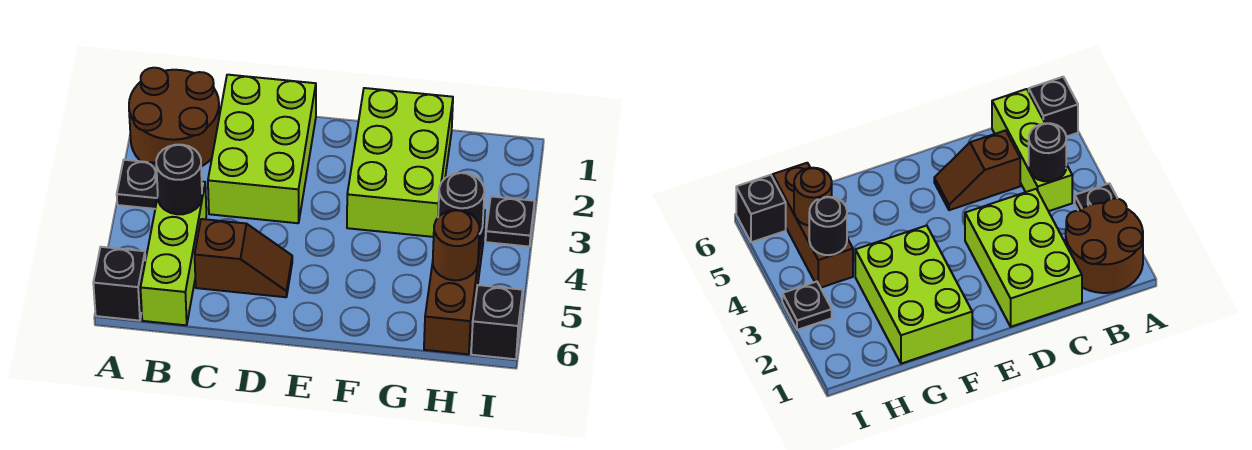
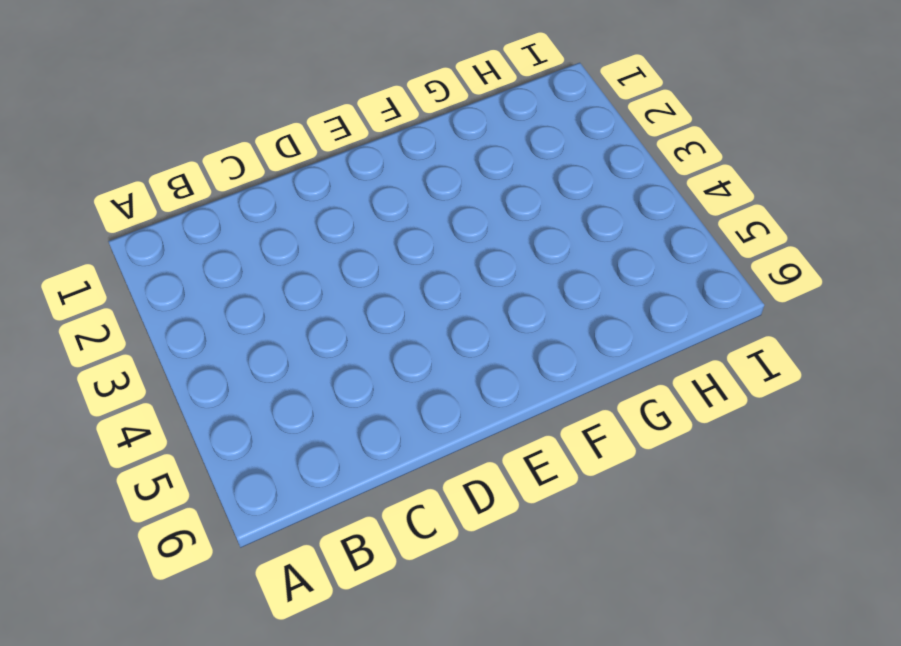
none -> brown 2x2 round brick [129,68,219,167]
none -> black 1x1 plate [117,160,158,209]
none -> black 1x1 brick [93,247,146,321]

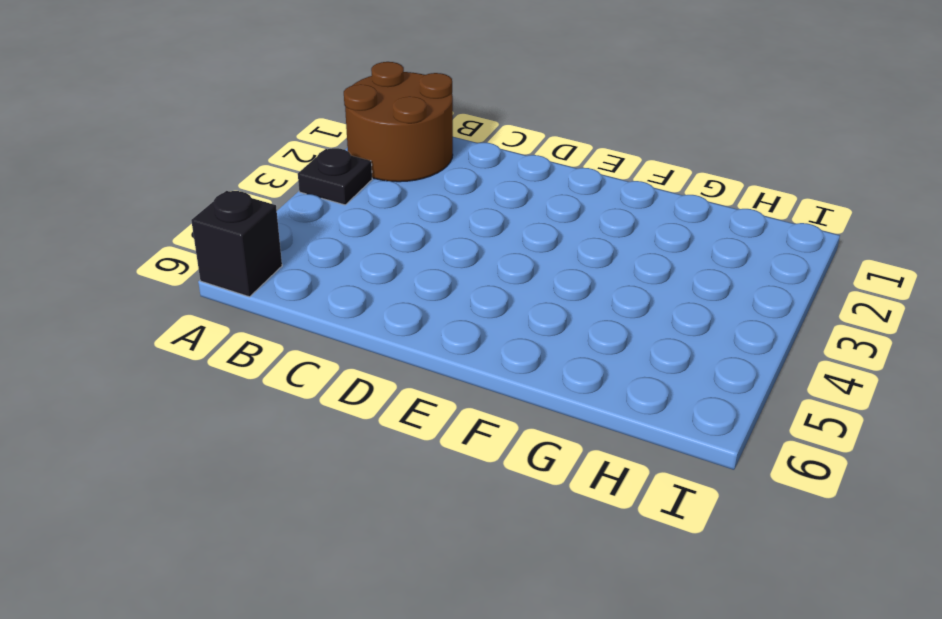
none -> lime 1x3 brick [141,182,206,325]
none -> lime 2x3 brick [208,75,316,223]
none -> brown 1x2 slope [195,219,292,297]

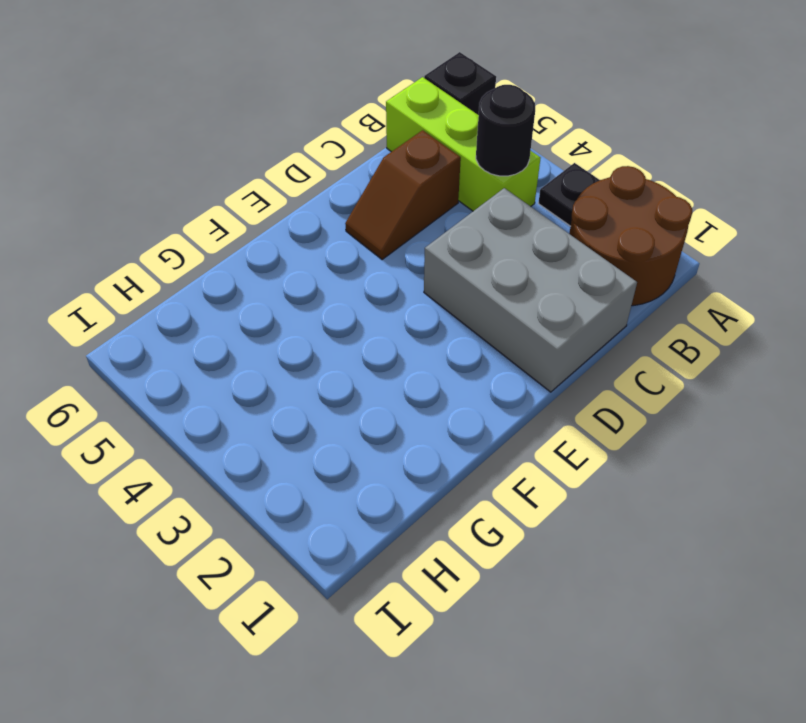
grey 2x3 brick [424,188,637,392] -> lime 2x3 brick [208,75,316,223]
none -> lime 2x3 brick [347,88,453,237]
none -> brown 1x3 brick [424,210,485,354]
none -> black 1x1 plate [486,196,535,247]

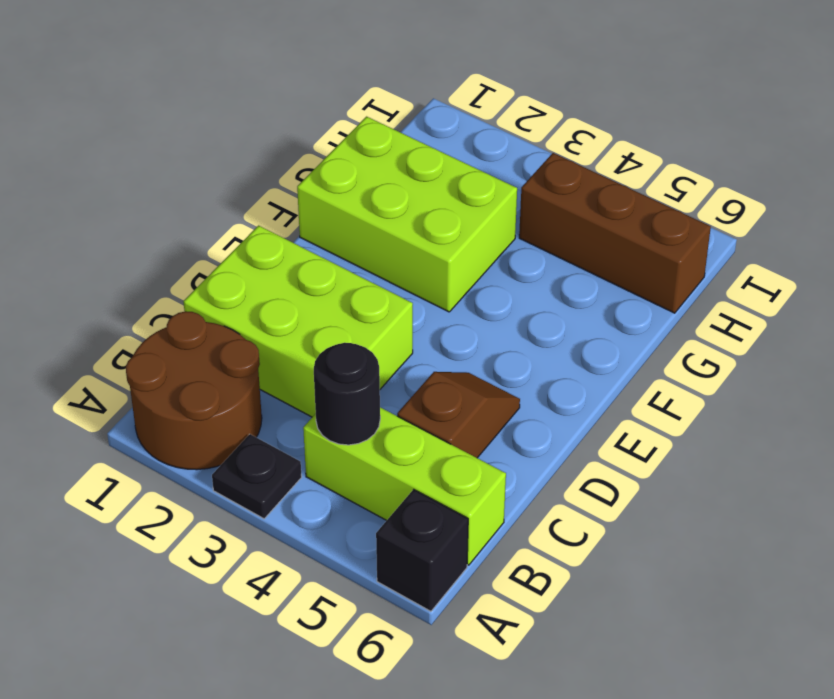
none -> black 1x1 plate [486,196,535,247]
none -> black 1x1 brick [471,285,523,359]
none -> black 1x1 round brick [438,173,484,234]

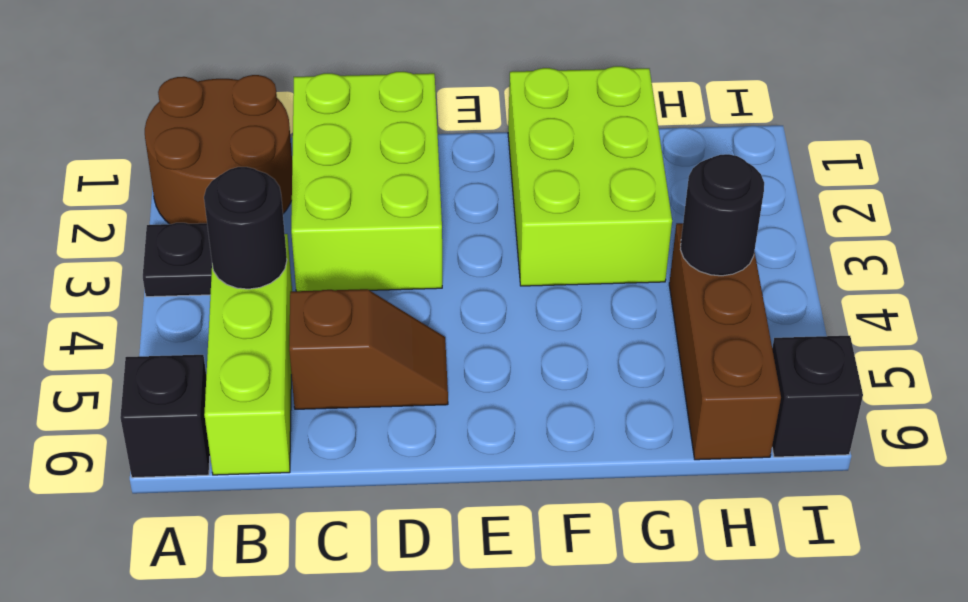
none -> black 1x1 plate [486,196,535,247]
none -> brown 1x1 round brick [433,210,480,280]

